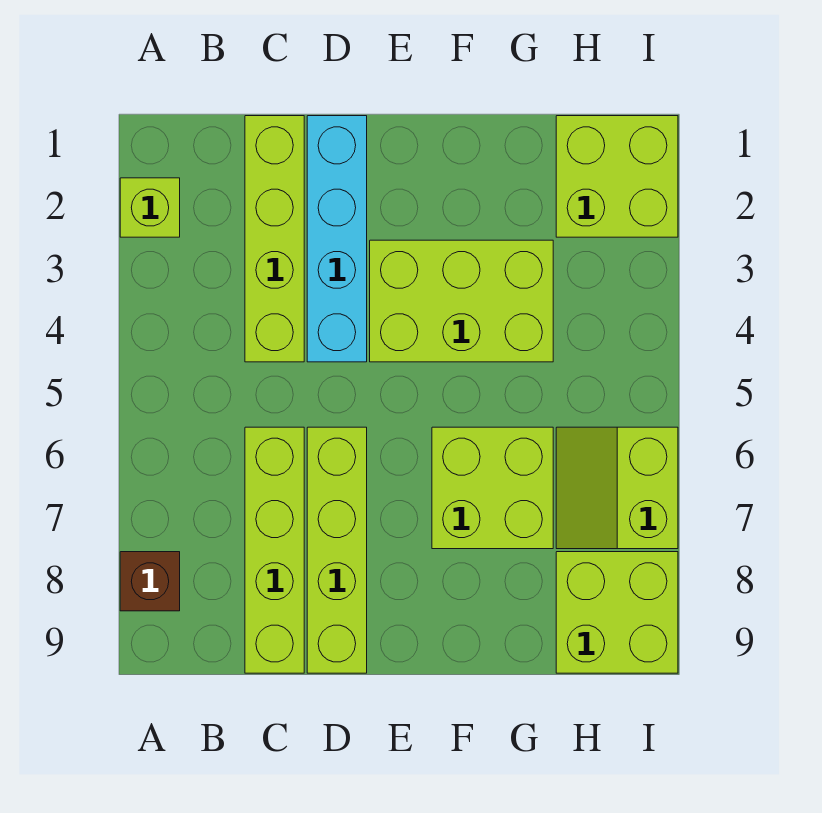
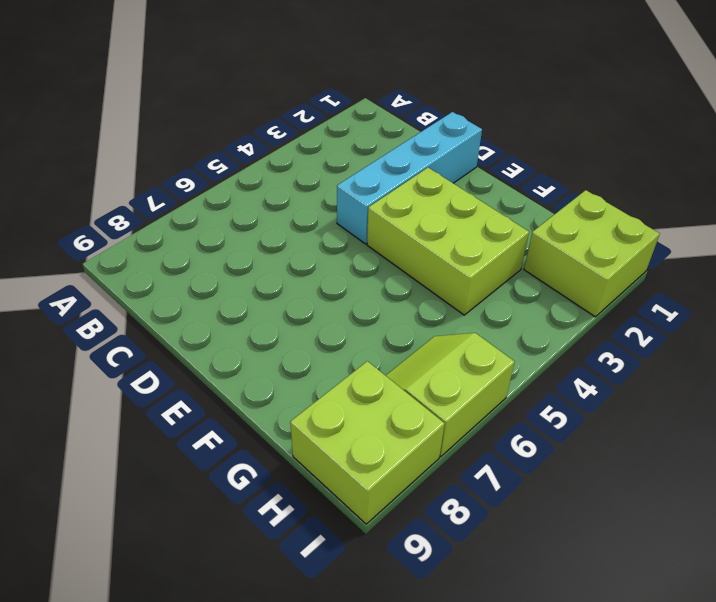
none -> lime 1x1 brick [120,178,180,237]
none -> brown 1x1 brick [120,552,180,611]

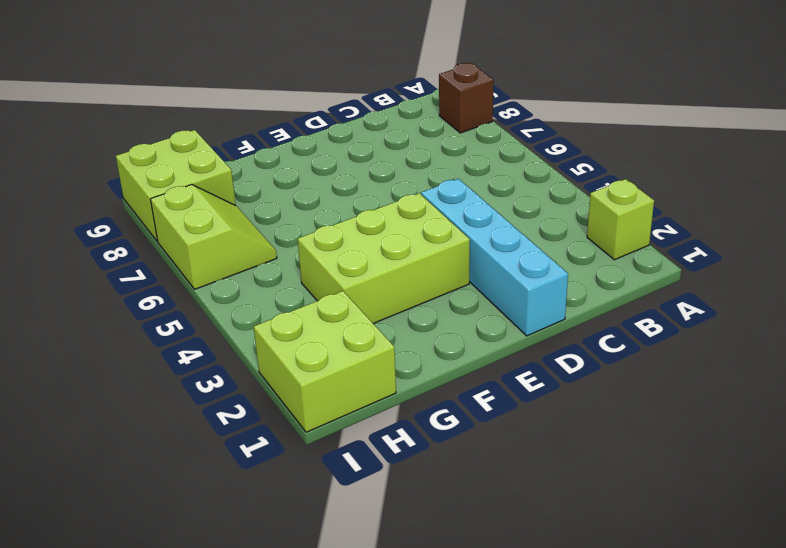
none -> lime 1x4 brick [245,116,304,362]
none -> lime 1x4 brick [245,427,304,673]

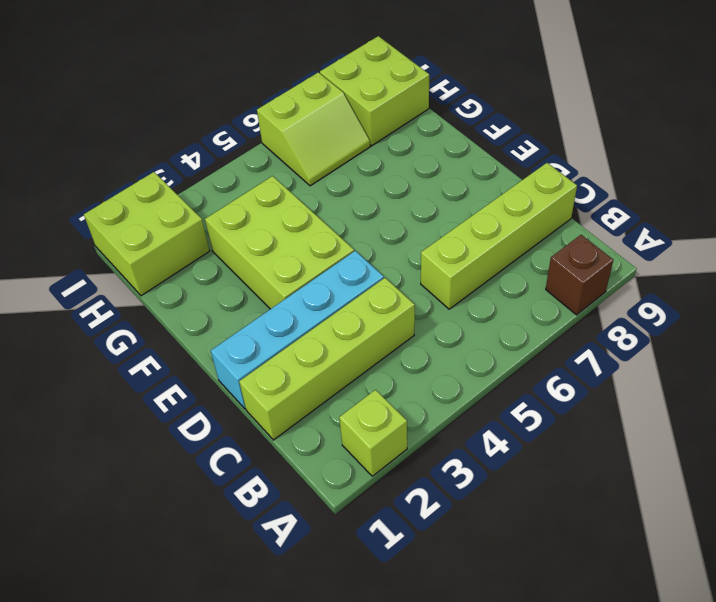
none -> lime 1x4 brick [307,427,367,673]
none -> lime 2x2 brick [432,427,553,549]

